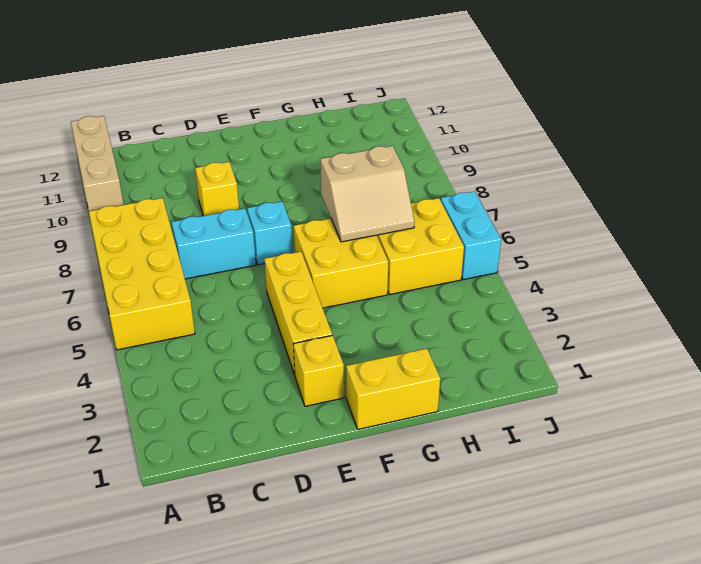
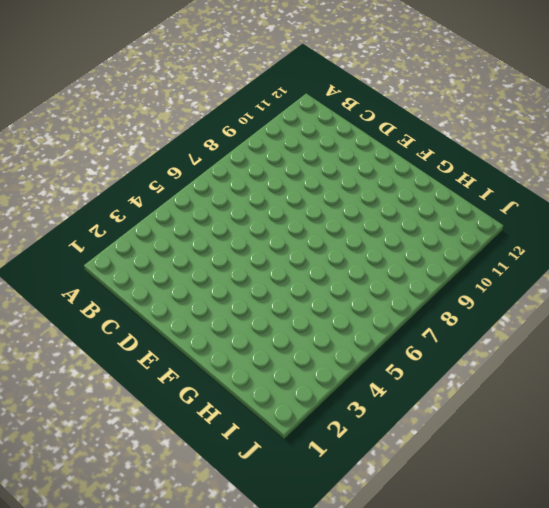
none -> yellow 2x4 brick [89,198,195,350]
none -> tan 1x3 brick [71,116,124,211]
none -> cyan 1x2 brick [171,208,256,279]

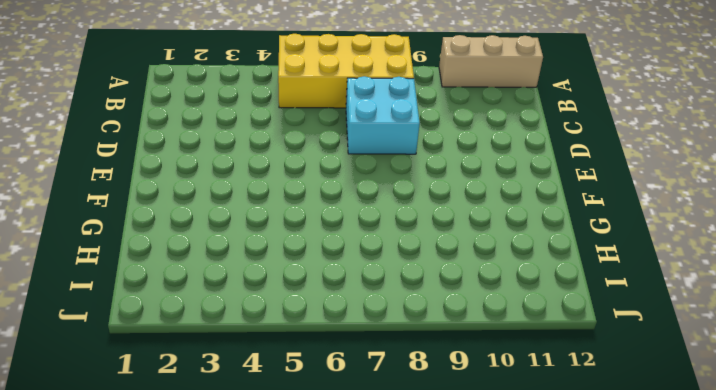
cyan 2x2 brick [346,76,420,154] -> cyan 1x2 brick [171,208,256,279]
none -> yellow 1x1 brick [195,162,239,216]
none -> yellow 1x1 brick [293,335,344,406]
none -> yellow 1x3 brick [265,252,332,375]

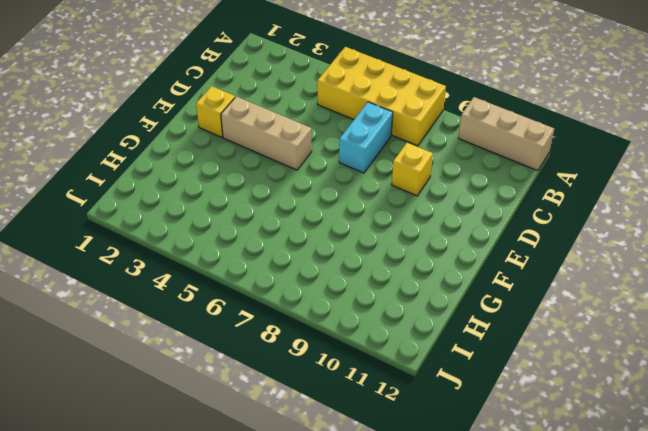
tan 1x3 brick [221,96,312,170] -> yellow 1x3 brick [265,252,332,375]
none -> cyan 1x1 brick [247,201,293,265]
none -> yellow 1x2 brick [346,349,440,429]
none -> yellow 2x2 brick [294,219,388,308]

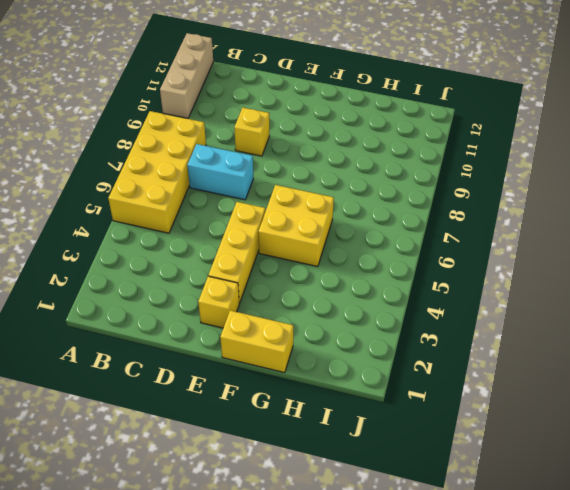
none -> cyan 1x1 brick [247,201,293,265]
none -> yellow 2x2 brick [377,198,464,295]
none -> cyan 1x2 brick [441,191,501,280]

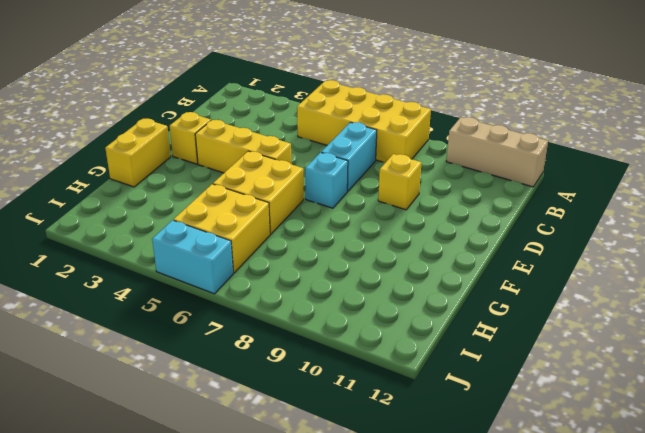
none -> tan 2x2 slope [320,146,415,242]

